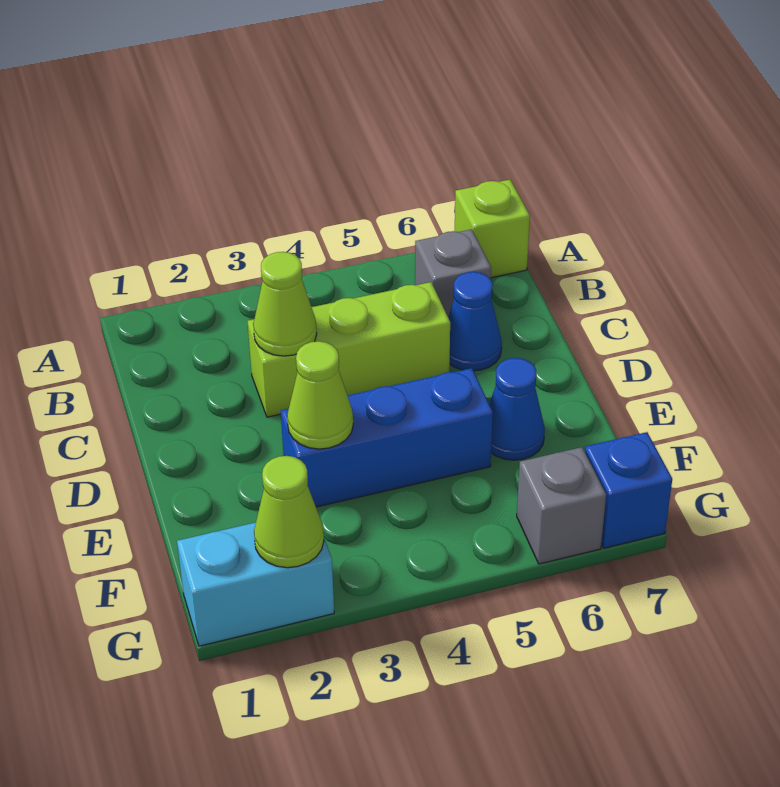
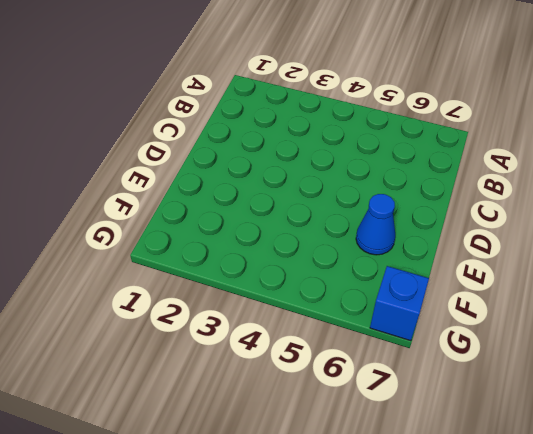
none -> lime 1x1 brick [455,180,530,278]
none -> grey 1x1 brick [415,229,491,317]
none -> lime 1x3 brick [248,282,450,417]

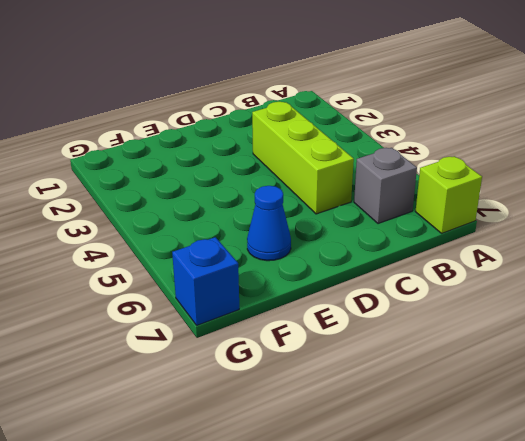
none -> blue 1x1 cone [448,272,502,371]
none -> blue 1x3 brick [281,368,493,507]
none -> cyan 1x2 brick [177,522,334,646]

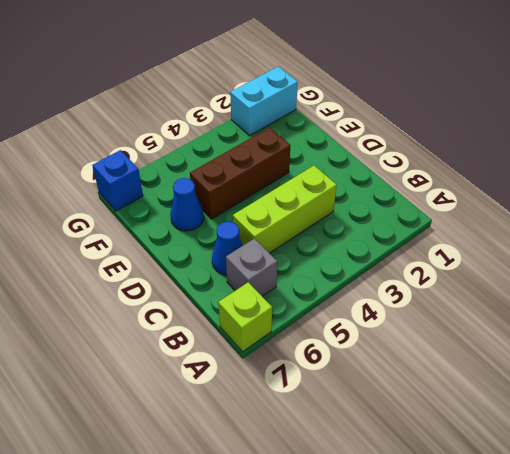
brown 1x3 brick [190,127,290,219] -> blue 1x3 brick [281,368,493,507]
none -> grey 1x1 brick [517,447,606,564]
none -> lime 1x1 cone [253,252,317,356]
none -> lime 1x1 cone [287,341,353,449]

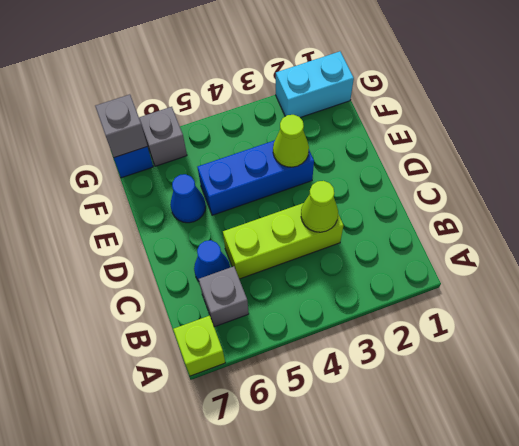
grey 1x1 brick [95,94,147,158] -> none
none -> lime 1x1 cone [254,456,324,568]

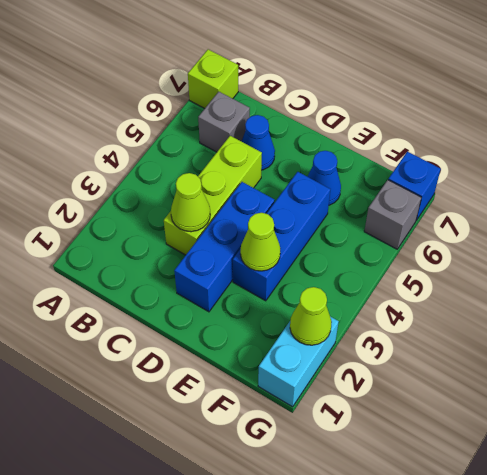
blue 1x3 brick [174,182,275,312] -> none

